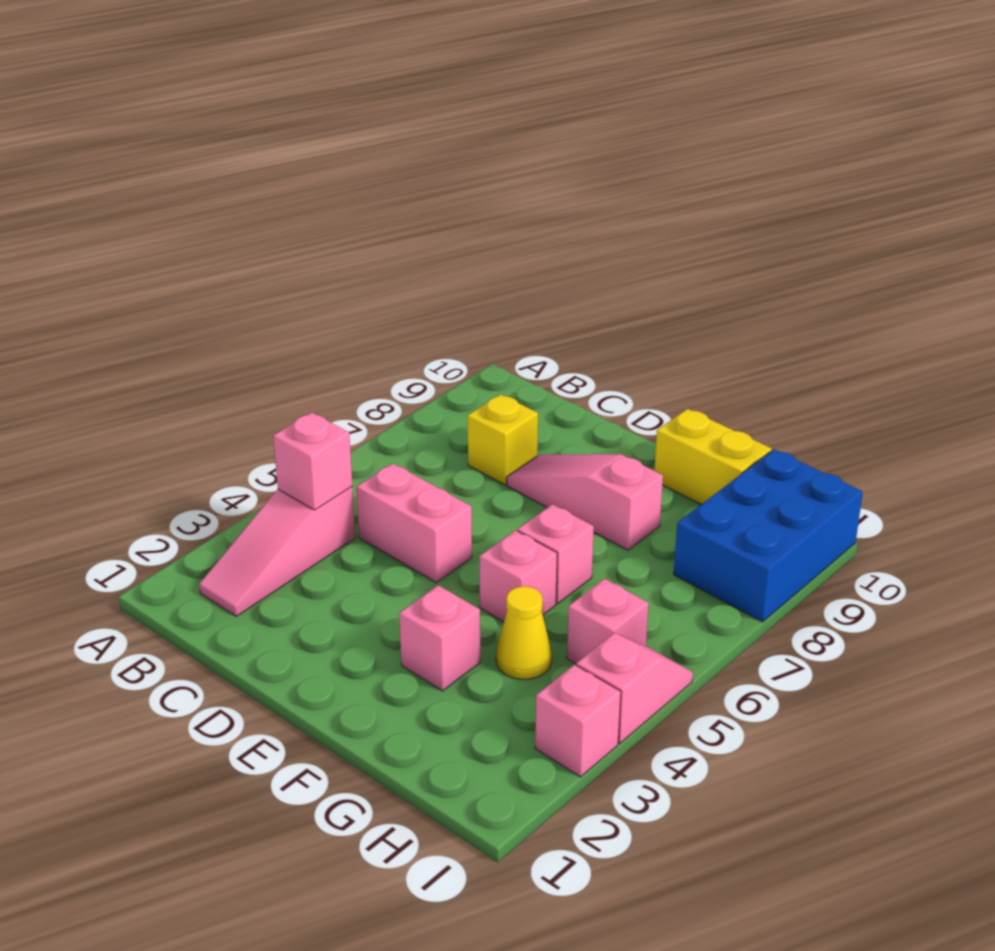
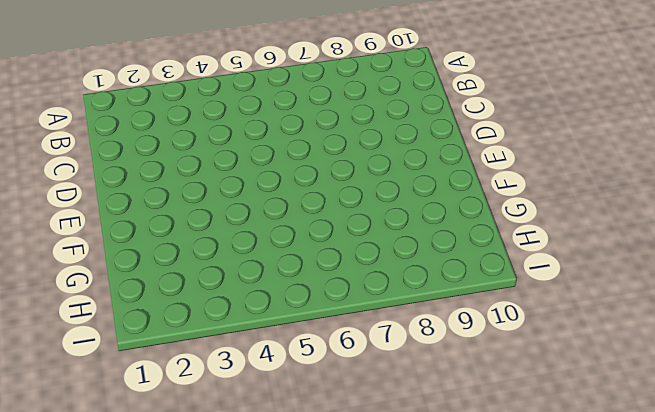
none -> pink 1x3 slope [199,487,355,616]
none -> pink 1x2 brick [356,463,472,583]
none -> yellow 1x1 brick [468,394,538,485]

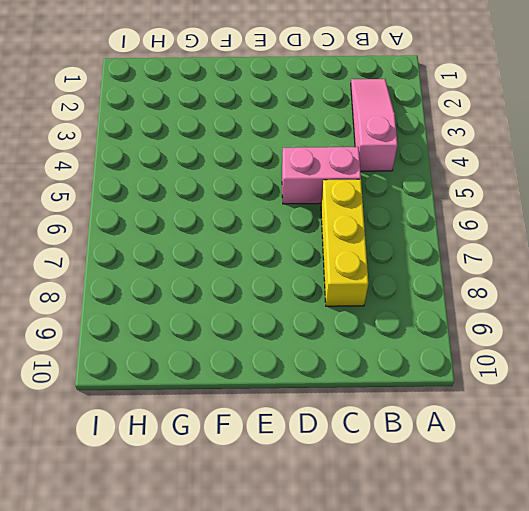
yellow 1x3 brick [321,179,369,306] -> yellow 1x1 brick [468,394,538,485]
none -> pink 1x3 slope [507,454,663,550]
none -> pink 1x1 brick [399,585,480,691]
none -> pink 1x1 brick [480,530,557,622]

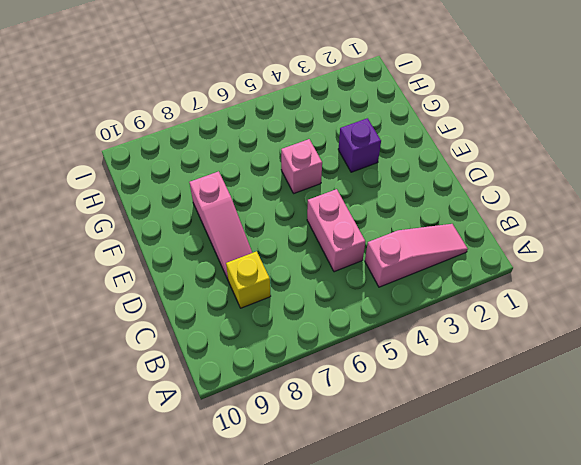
purple 1x1 brick [338,118,381,172] -> pink 1x1 brick [399,585,480,691]
none -> pink 1x1 brick [518,504,594,603]
none -> yellow 1x2 brick [654,409,771,504]
none -> yellow 1x1 cone [496,586,552,679]

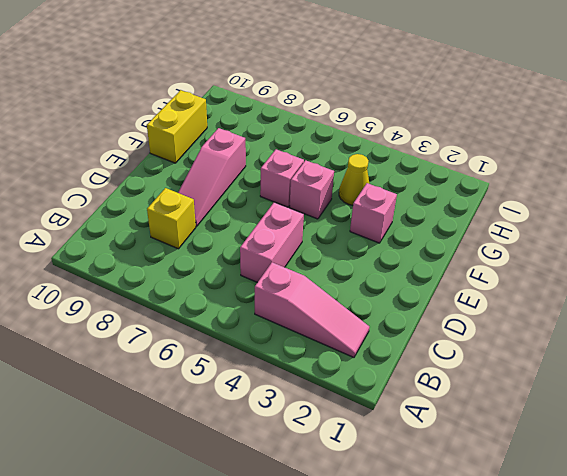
none -> pink 1x1 brick [567,579,649,664]
none -> blue 2x3 brick [674,449,863,622]
none -> pink 1x1 brick [535,665,621,777]

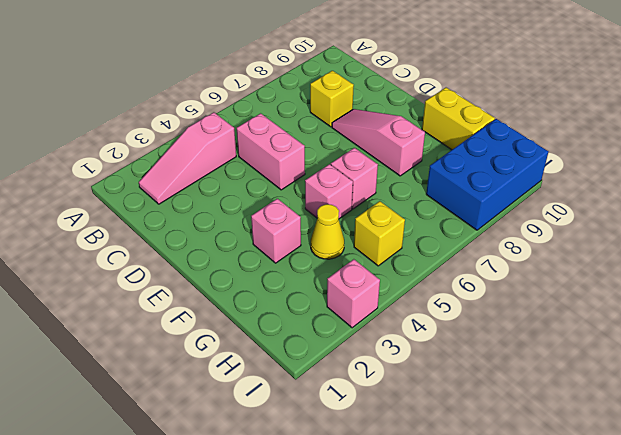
yellow 1x1 brick [354,201,405,266] -> pink 1x1 brick [567,579,649,664]
none -> pink 1x2 slope [576,633,693,743]
none -> pink 1x1 brick [273,413,352,510]

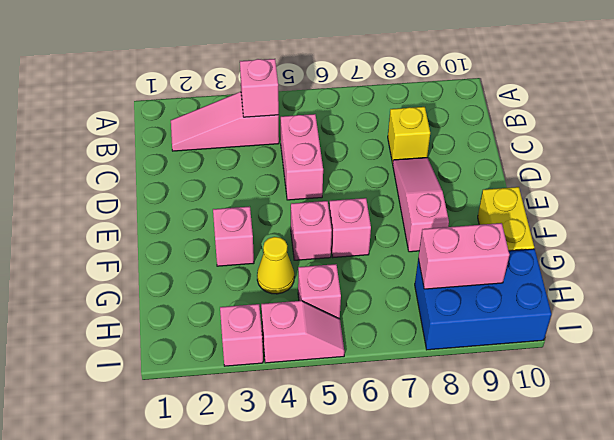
pink 1x2 brick [418,223,509,289] -> none

